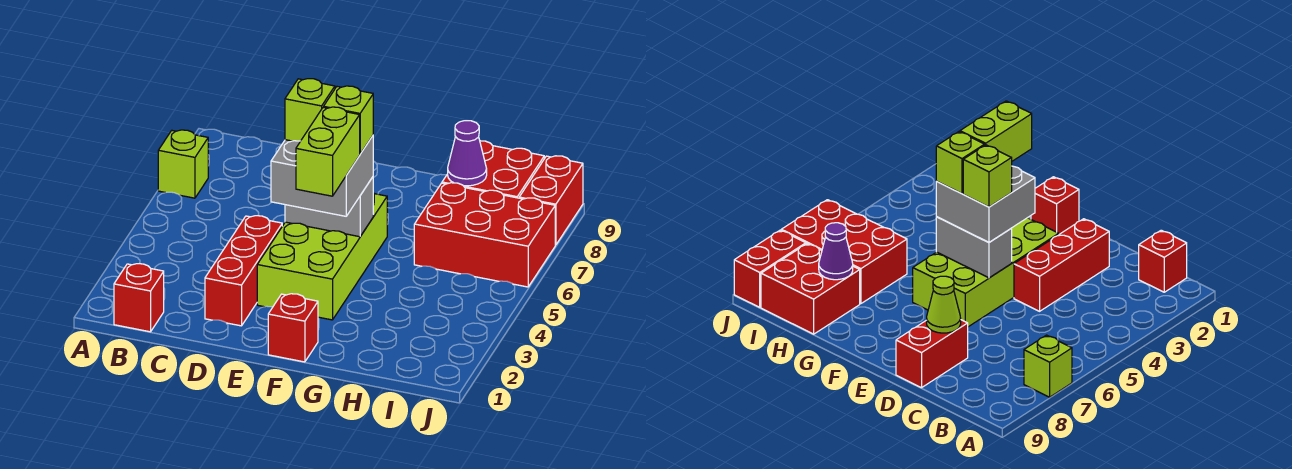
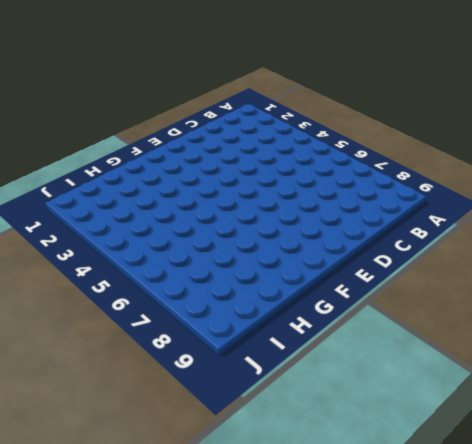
none -> lime 1x1 brick [158,130,208,198]
none -> red 1x1 brick [114,264,164,332]
none -> red 1x3 brick [205,215,282,326]

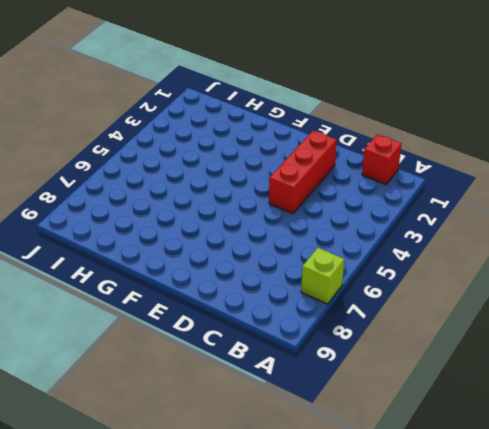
none -> red 1x2 brick [896,320,968,388]
none -> lime 2x4 brick [257,193,387,320]
none -> red 1x1 brick [268,294,318,362]

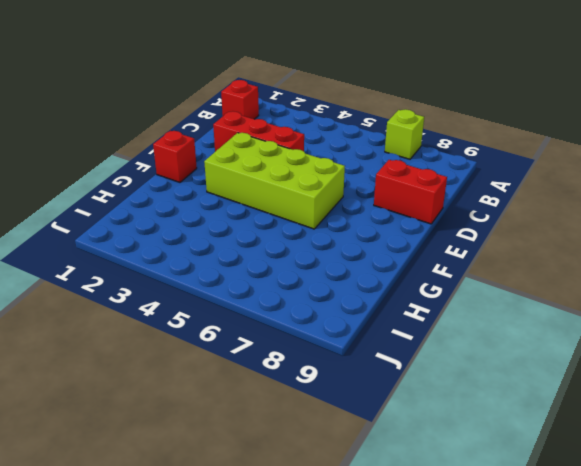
none -> red 2x3 brick [414,183,555,287]
none -> red 2x2 brick [442,141,544,198]
none -> red 1x2 brick [519,156,583,245]

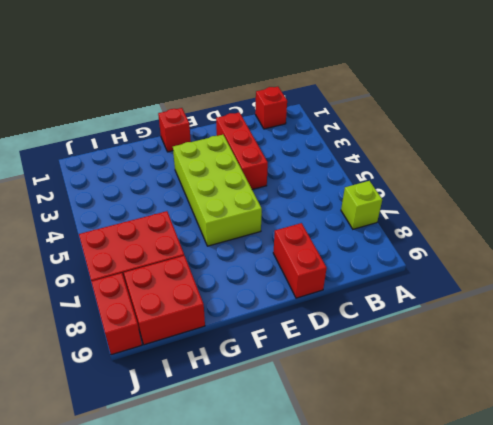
none -> lime 1x1 cone [927,276,961,333]
none -> grey 1x2 brick [285,177,373,237]
none -> purple 1x1 cone [448,121,487,186]

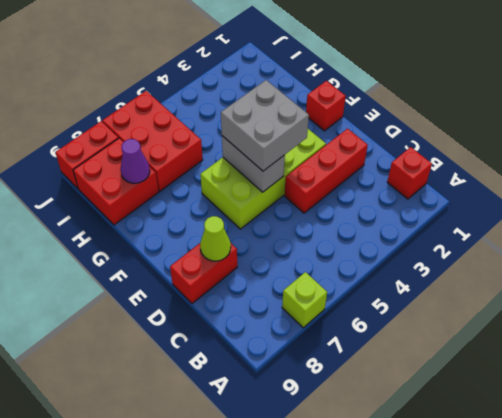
none -> lime 1x1 brick [285,79,335,141]
none -> lime 1x2 brick [296,107,360,196]
none -> lime 1x1 brick [324,86,373,154]

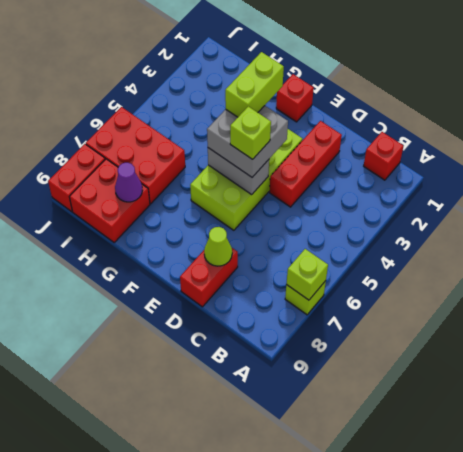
lime 1x1 brick [286,249,328,300] -> lime 1x1 brick moved to [324,86,373,154]

